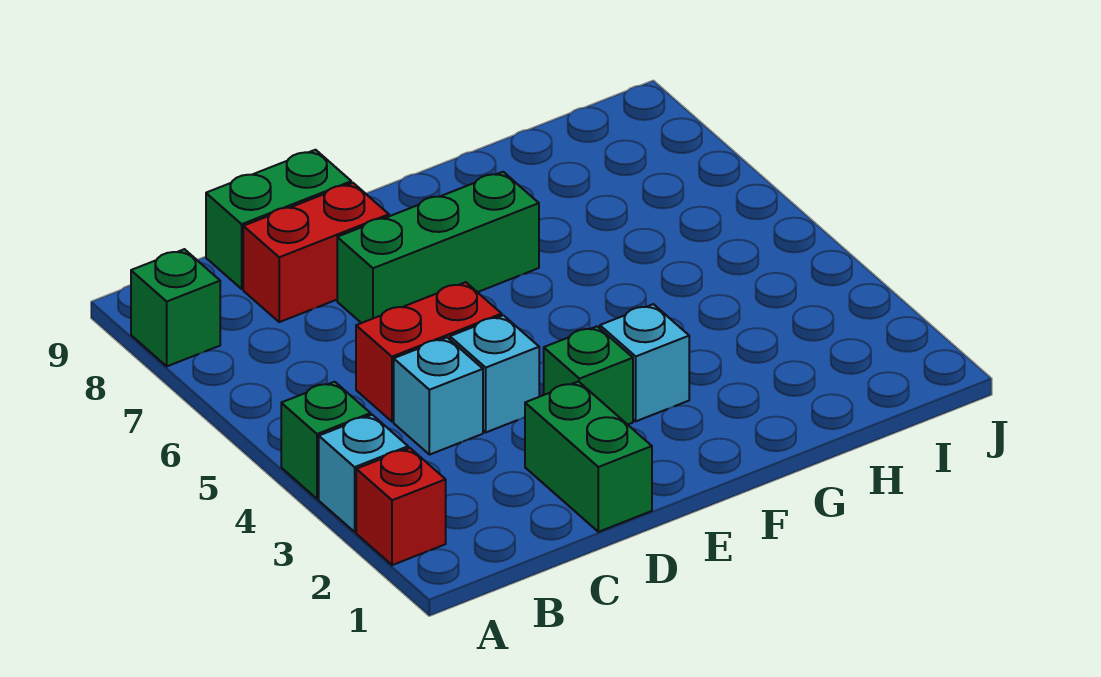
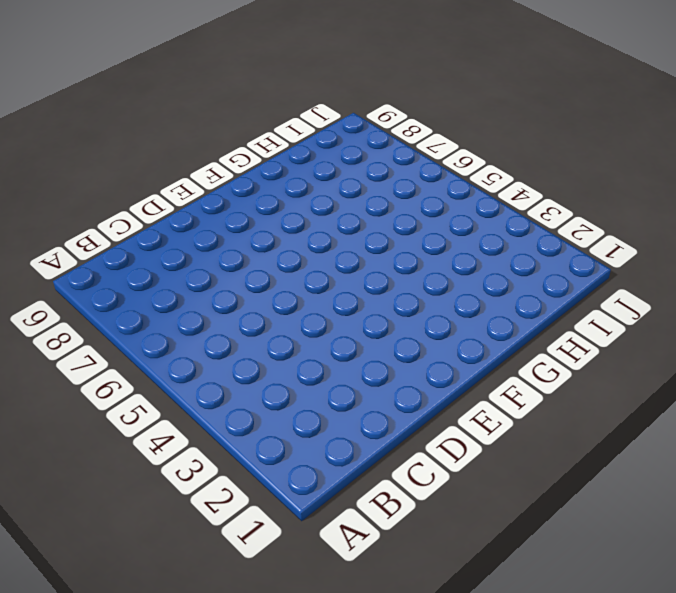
none -> red 1x1 brick [356,448,446,565]
none -> cyan 1x1 brick [319,415,408,532]
none -> green 1x1 brick [281,382,371,499]

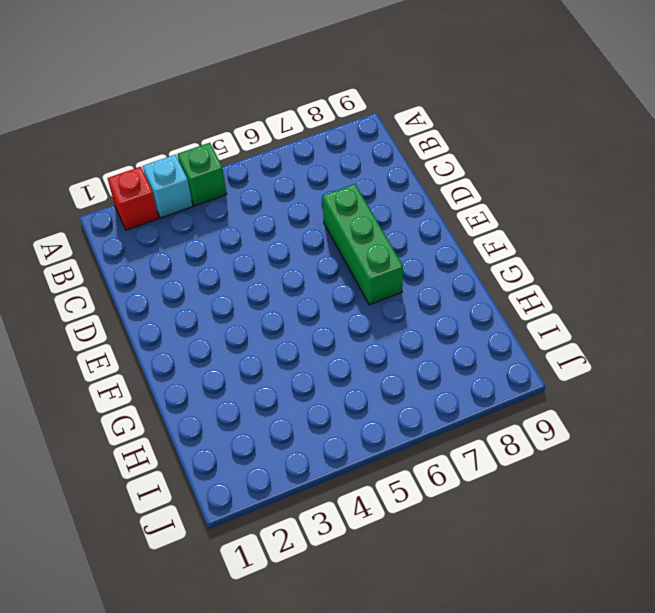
none -> green 1x1 brick [131,249,220,366]
none -> cyan 1x1 brick [394,338,483,455]
none -> red 1x2 brick [356,282,502,421]

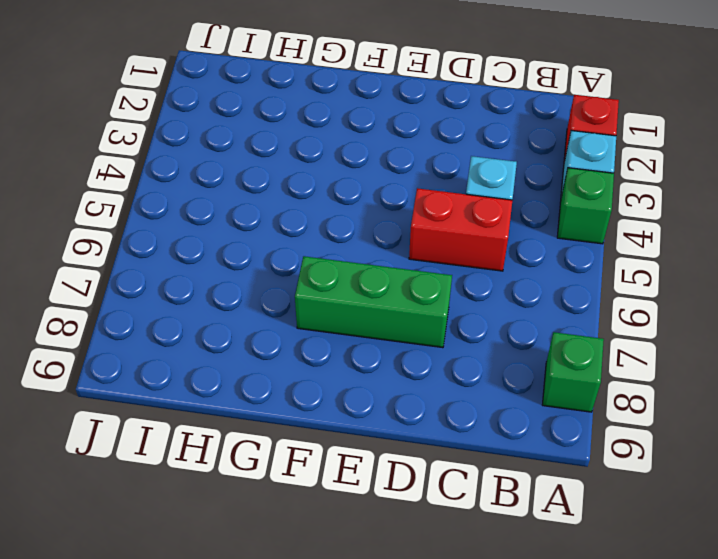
none -> red 1x2 brick [243,183,389,322]
none -> green 1x2 brick [206,150,351,289]
none -> green 1x2 brick [525,382,652,532]

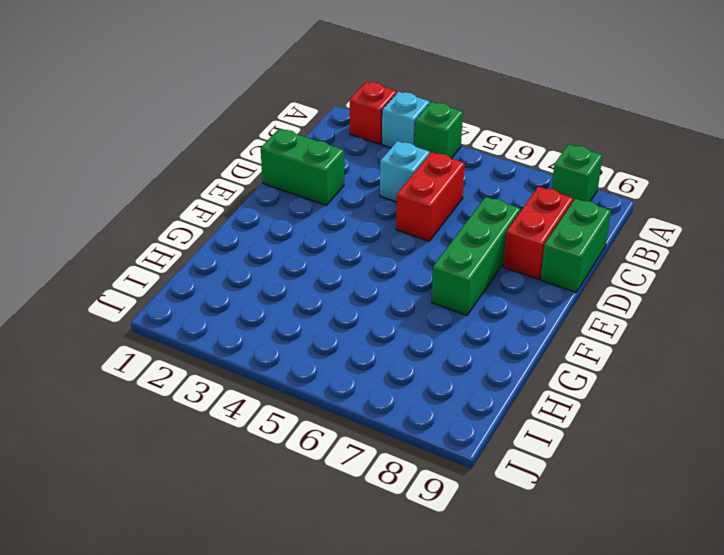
none -> cyan 1x1 brick [450,315,539,432]
none -> green 1x1 brick [544,326,633,425]
none -> cyan 1x1 brick [600,304,689,421]

